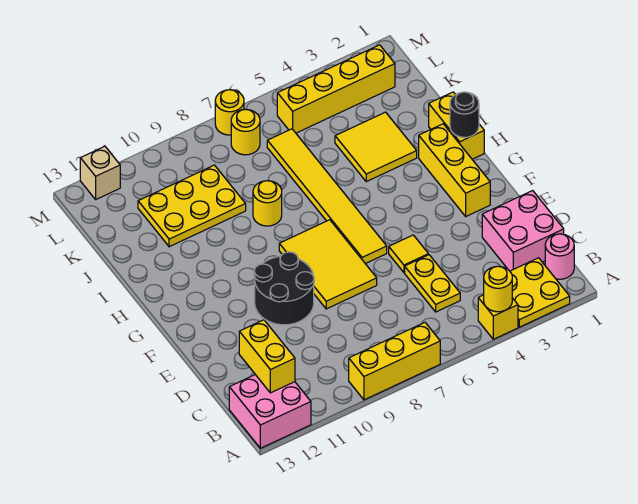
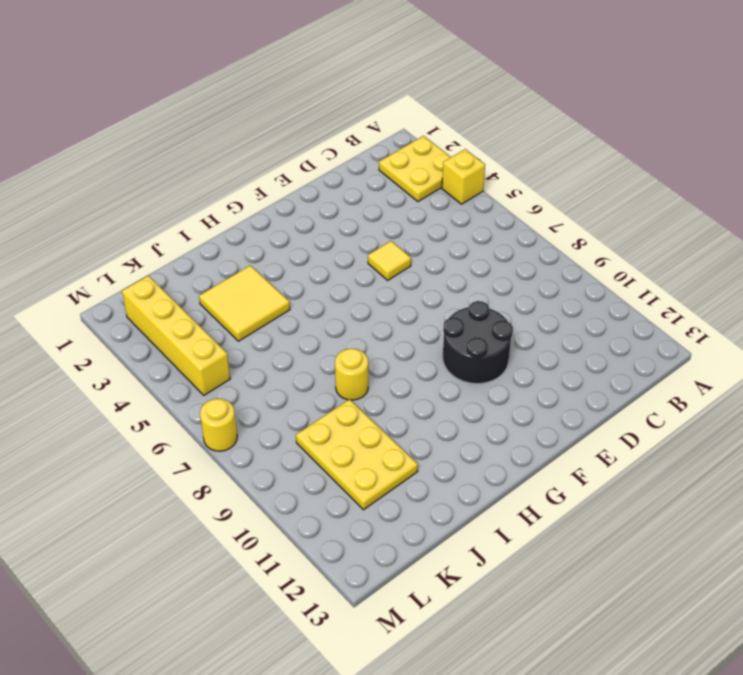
none -> yellow 1x3 brick [349,323,440,400]
none -> pink 2x2 brick [229,375,311,448]
none -> pink 1x1 round brick [545,234,574,279]

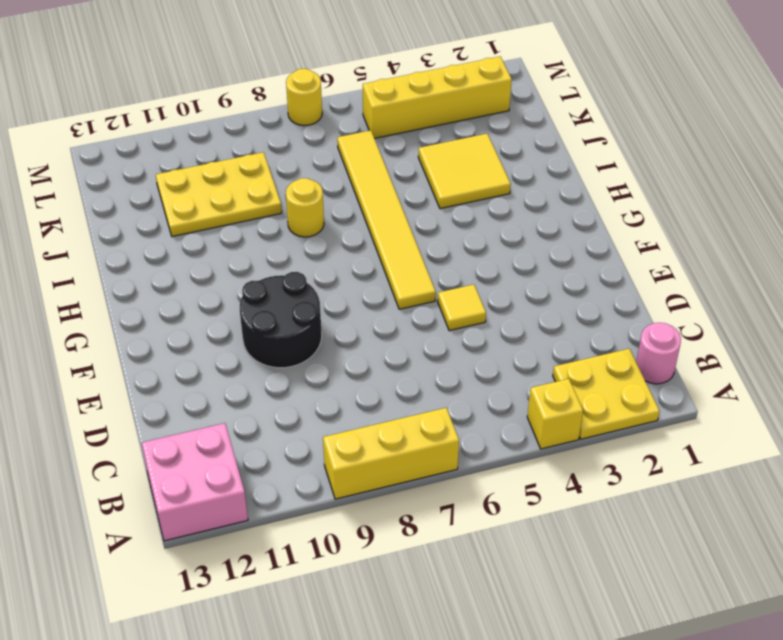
none -> pink 2x2 brick [482,191,564,271]
none -> yellow 1x2 plate [405,255,460,312]
none -> yellow 2x3 tile [279,220,377,309]

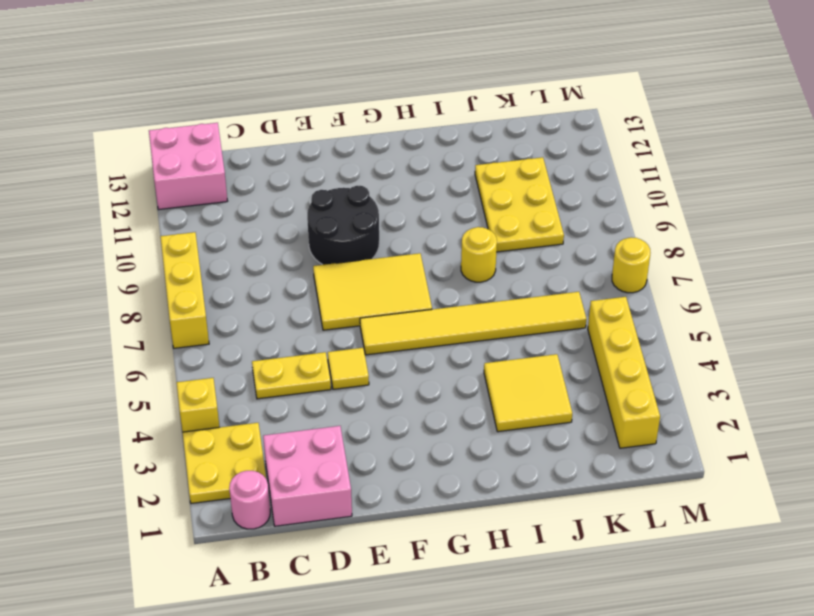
none -> yellow 1x3 brick [419,124,490,216]
none -> yellow 1x2 brick [429,92,484,159]
none -> yellow 1x1 round brick [231,109,260,155]

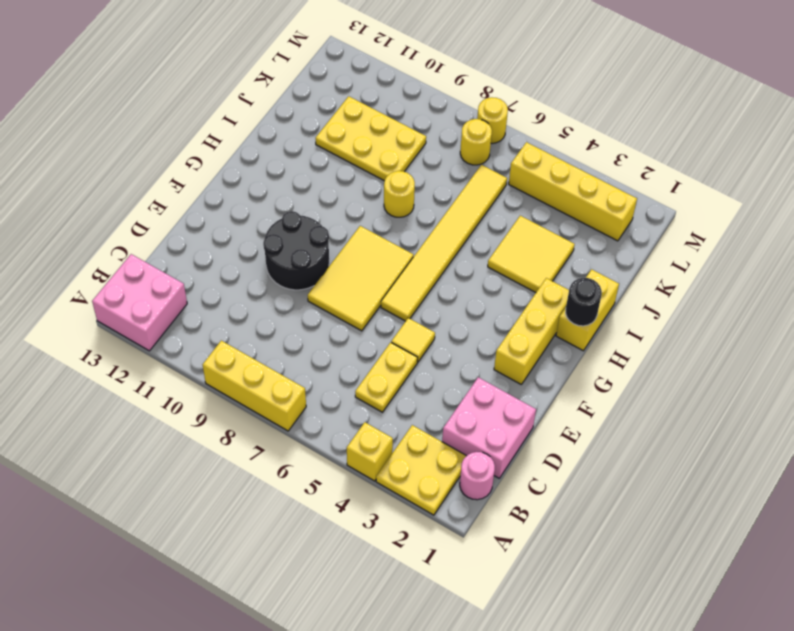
none -> tan 1x1 brick [80,146,120,199]
none -> yellow 1x1 round brick [484,266,512,312]
none -> yellow 1x2 brick [239,320,295,393]

